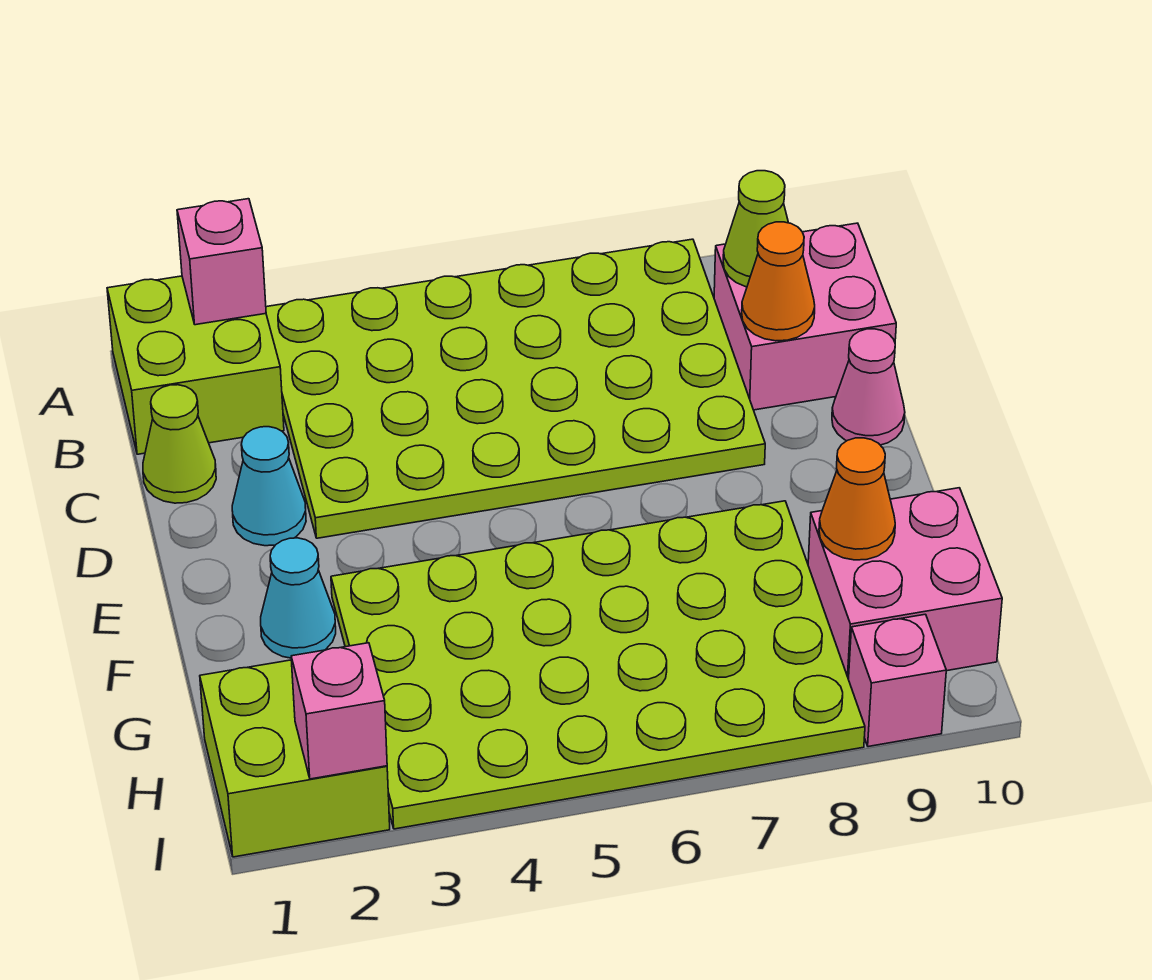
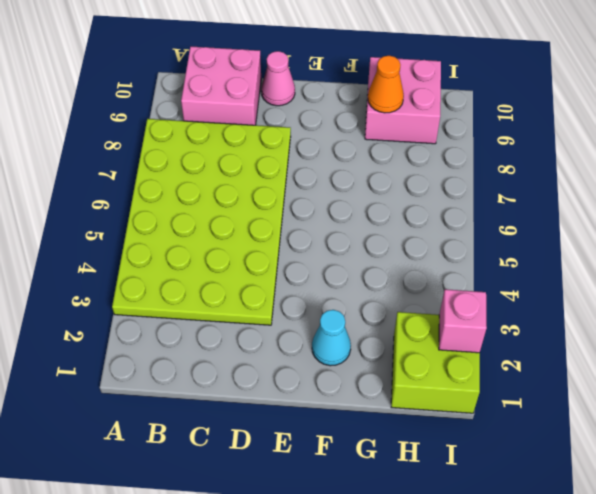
none -> lime 2x2 brick [107,276,284,454]
none -> lime 1x1 cone [143,385,216,503]
none -> cyan 1x1 cone [232,427,306,546]

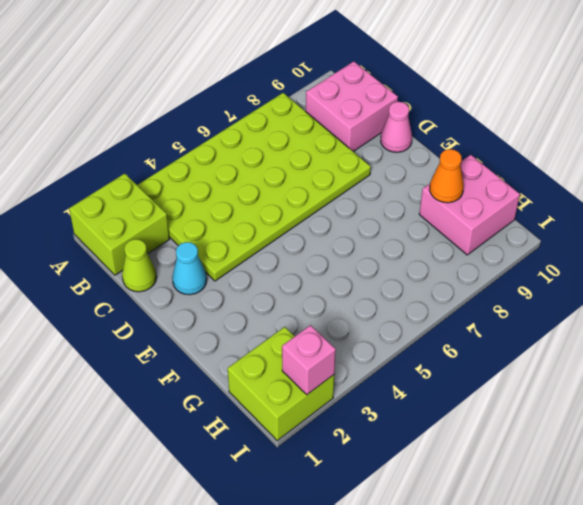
none -> cyan 1x1 cone [261,538,336,658]
none -> lime 4x6 plate [331,501,865,829]
none -> pink 1x1 brick [849,614,946,747]

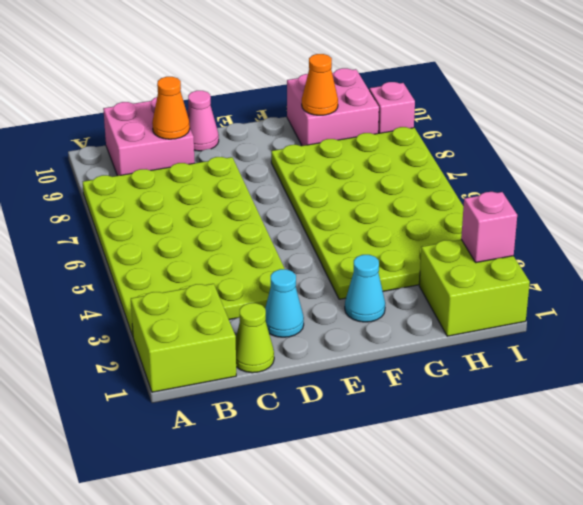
none -> pink 1x1 brick [177,199,266,325]
none -> lime 1x1 cone [723,171,788,287]

